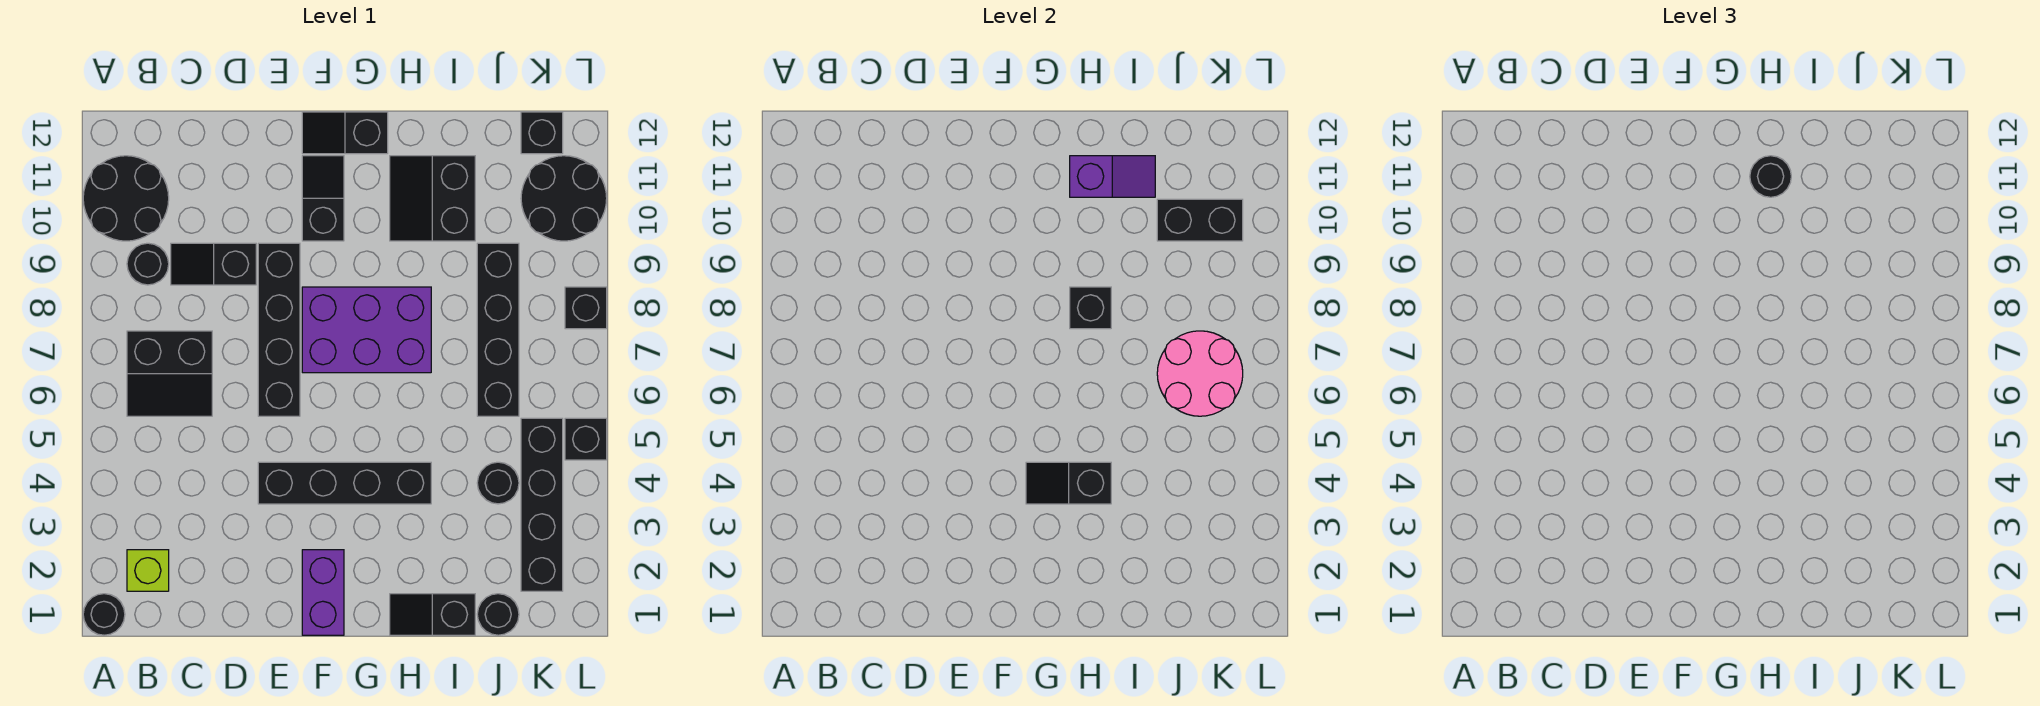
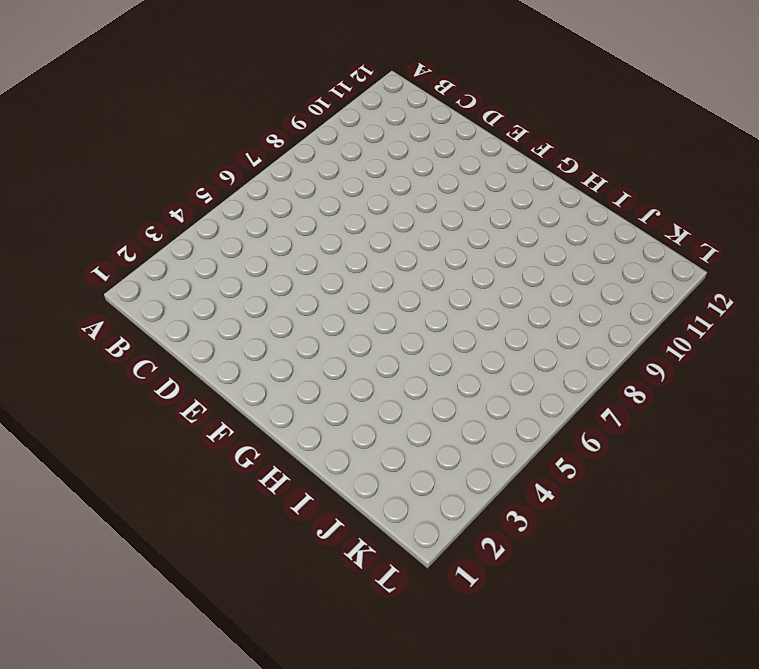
none -> black 1x1 round brick [83,594,125,635]
none -> black 2x2 round brick [83,156,169,241]
none -> lime 1x1 brick [127,550,169,591]

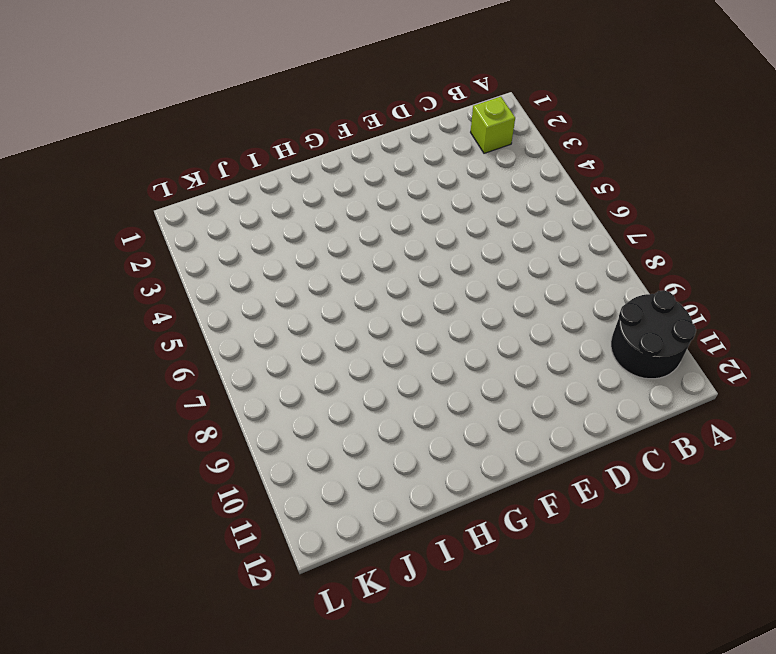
none -> black 1x1 round brick [83,594,125,635]
none -> black 2x2 slope [127,331,212,416]
none -> black 1x1 round brick [127,243,169,285]

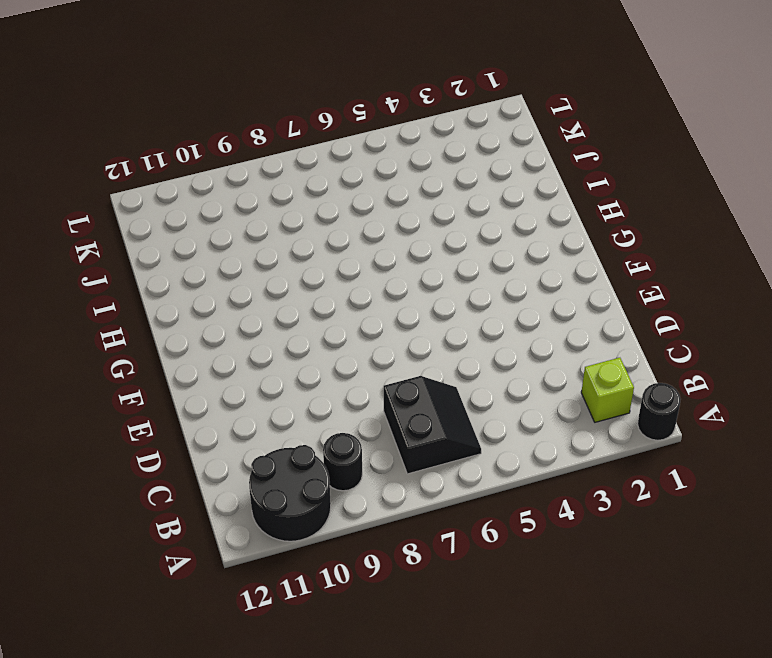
none -> black 1x2 slope [171,243,256,285]
none -> black 1x4 brick [258,462,431,504]
none -> black 1x4 brick [258,243,300,416]

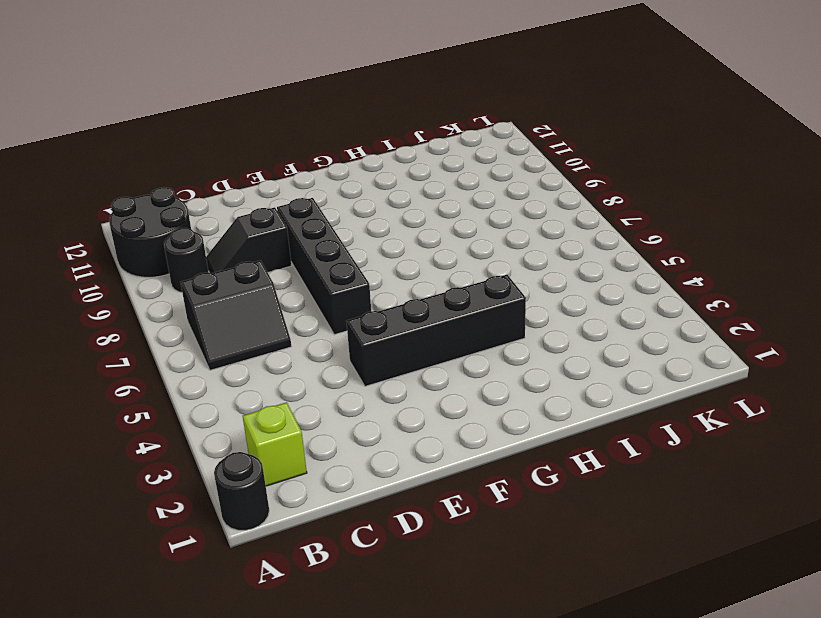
none -> purple 1x2 brick [302,550,344,635]
none -> purple 2x3 brick [302,287,431,373]
none -> black 1x2 slope [302,156,344,241]

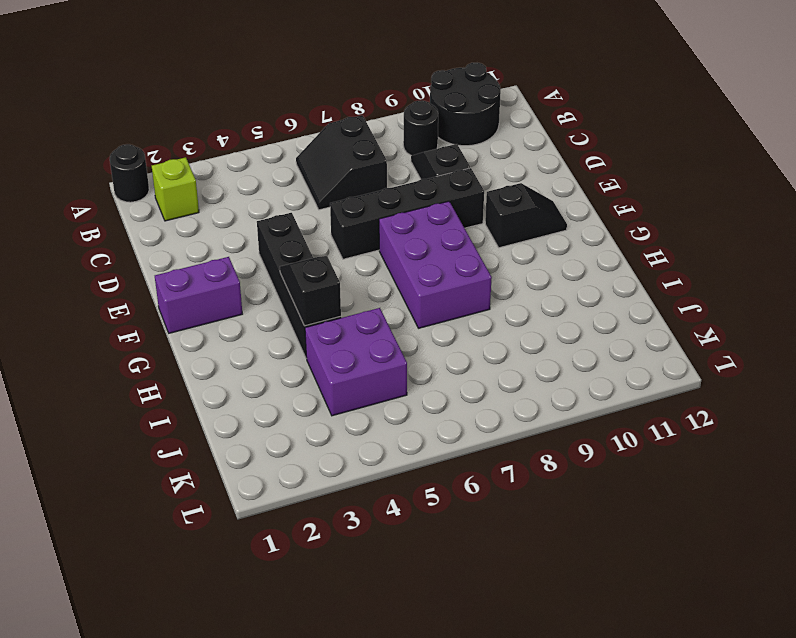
purple 2x2 brick [305,308,407,416] -> black 1x1 round brick [477,462,519,504]
none -> black 1x2 slope [302,112,388,154]
none -> black 1x2 slope [390,594,475,635]
none -> black 2x2 slope [390,156,475,241]

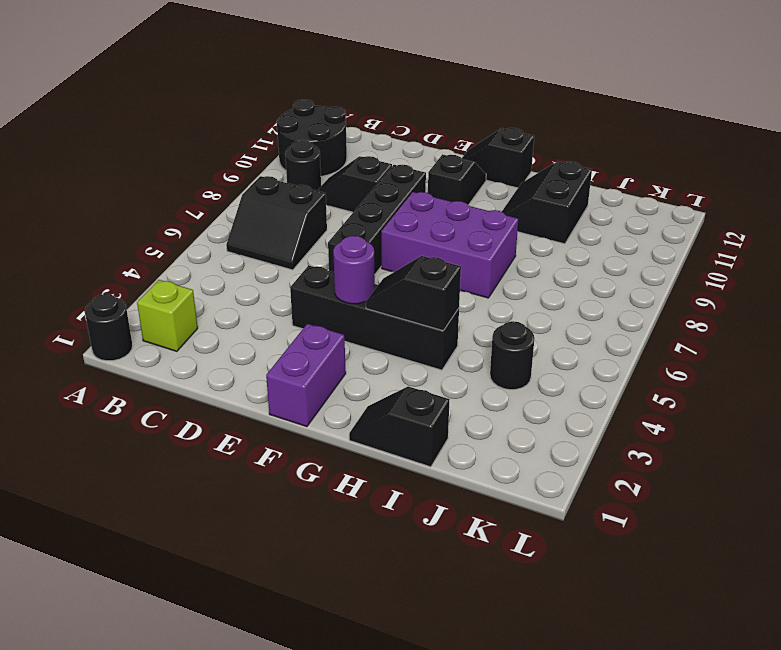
purple 1x1 round brick [333,236,375,304] -> none
none -> black 1x1 round brick [477,594,519,635]
none -> black 1x4 brick [477,243,519,416]
none -> black 1x4 brick [521,418,563,591]

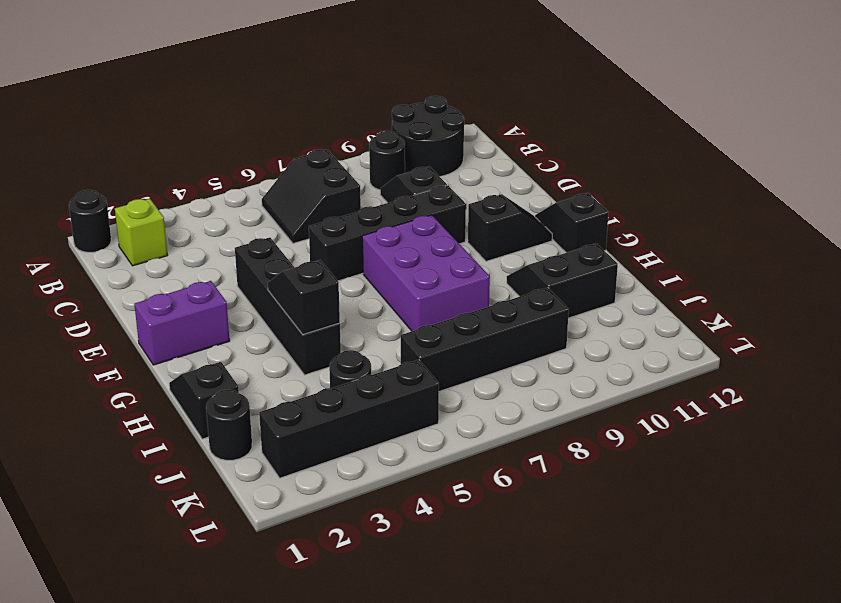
none -> black 2x2 round brick [521,156,607,241]
none -> black 1x1 brick [521,112,563,154]
none -> black 1x1 brick [565,418,607,460]

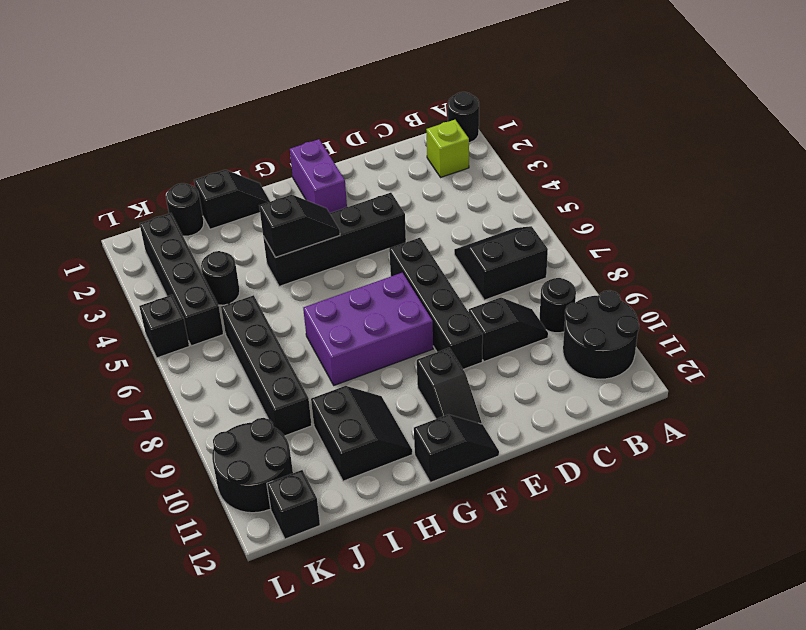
none -> black 1x1 brick [565,287,607,329]
none -> black 1x1 brick [1070,287,1111,329]
none -> purple 1x2 slope [1070,156,1155,197]

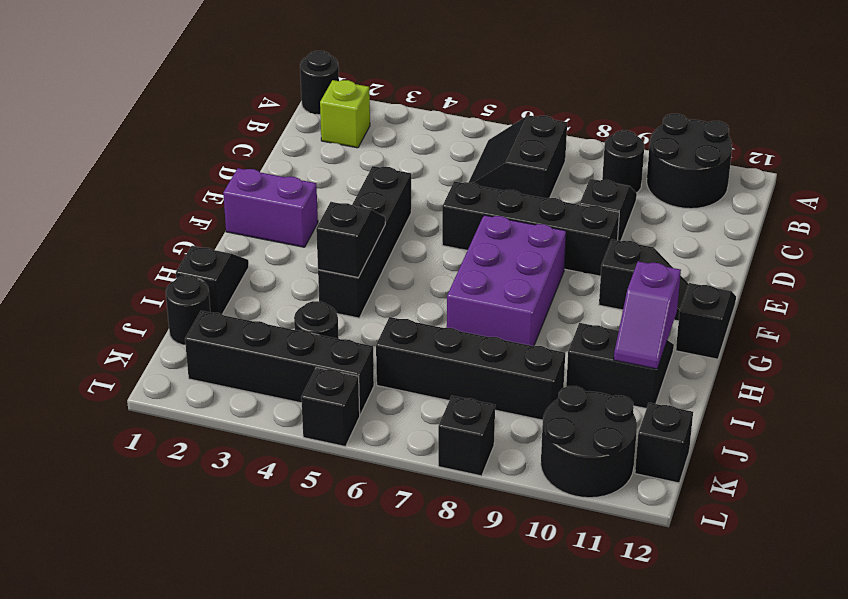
none -> black 1x1 brick [1070,287,1111,329]
none -> pink 2x2 round brick [1157,331,1243,416]
none -> black 1x2 brick [1157,199,1243,241]

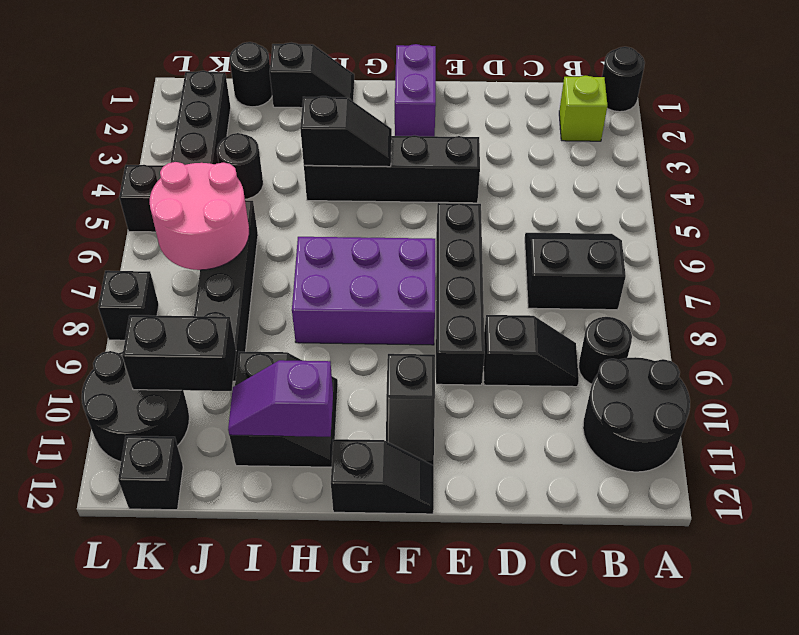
none -> black 1x1 brick [1070,287,1111,329]
none -> black 1x1 round brick [1750,156,1791,197]

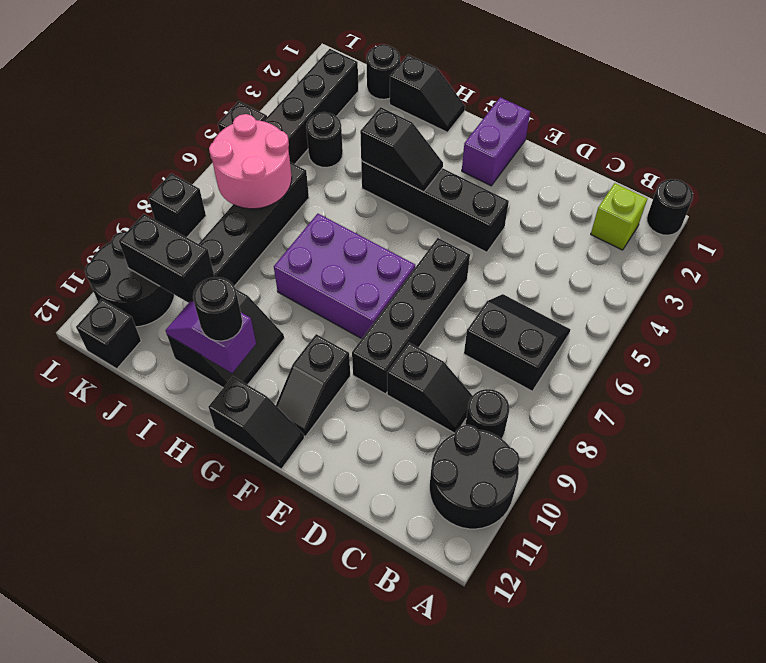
none -> black 1x1 brick [1070,287,1111,329]

